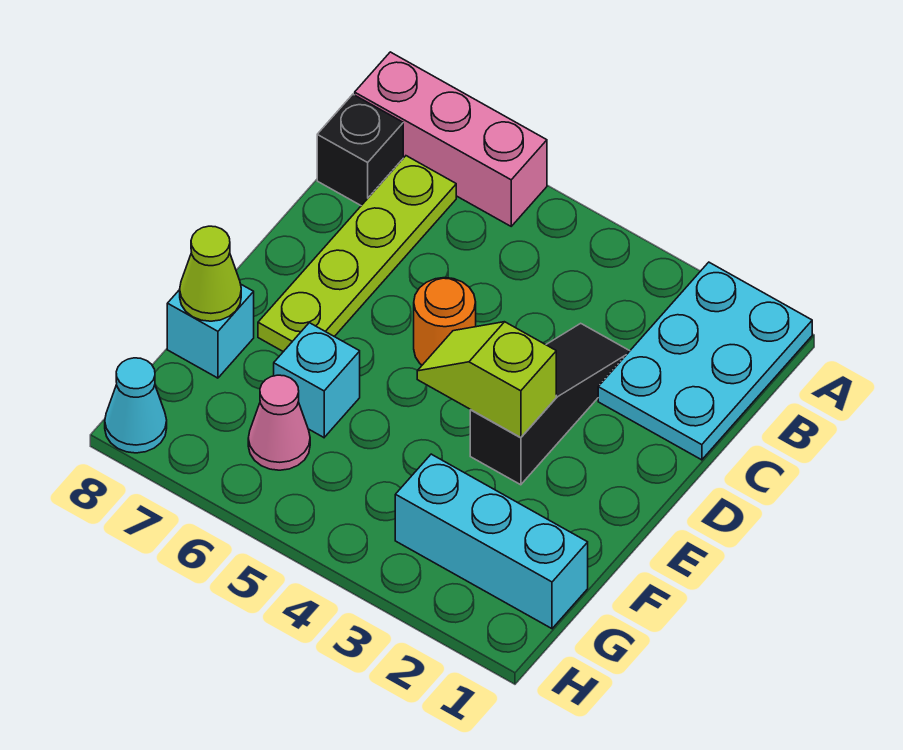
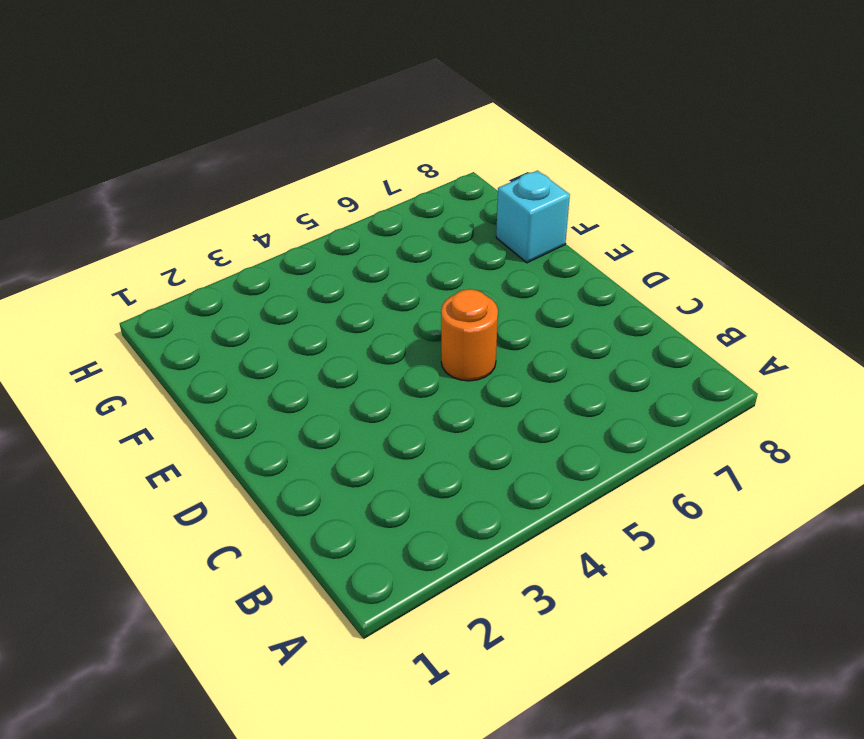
none -> cyan 2x3 plate [598,262,812,460]
none -> pink 1x3 brick [355,52,547,226]
none -> lime 1x4 plate [258,156,456,352]

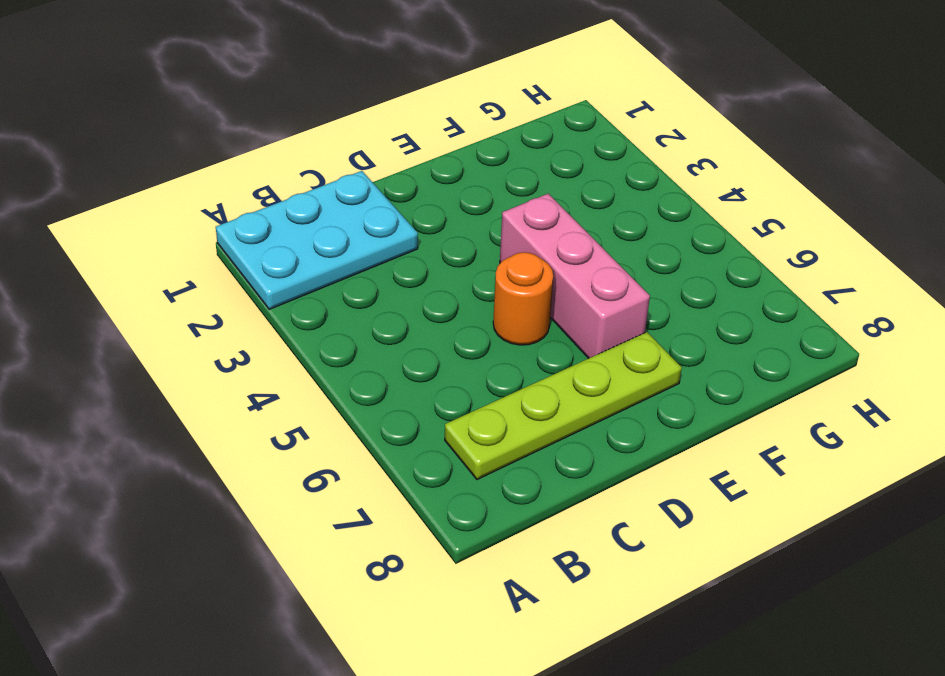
pink 1x3 brick [500,194,650,359] -> pink 1x3 brick moved to [355,52,547,226]
none -> black 1x1 brick [317,94,403,205]
none -> black 1x3 slope [470,323,629,485]
none -> cyan 1x1 brick [274,323,360,437]

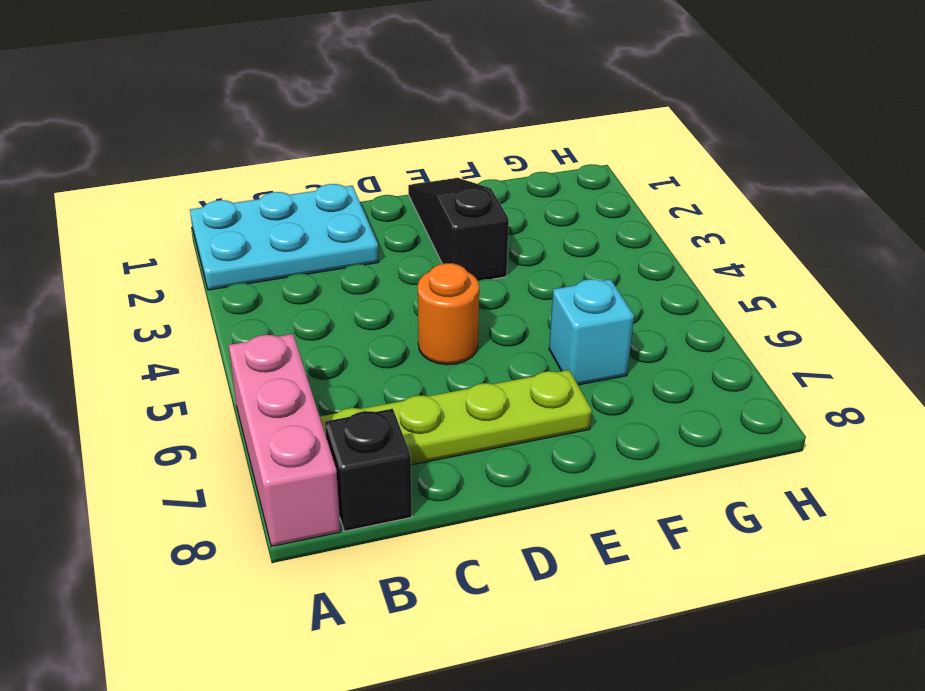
black 1x3 slope [408,178,509,281] -> black 1x3 slope turned to [470,323,629,485]
none -> cyan 1x1 brick [167,285,254,378]
none -> cyan 1x3 brick [395,454,588,629]
none -> pink 1x1 cone [248,375,310,470]

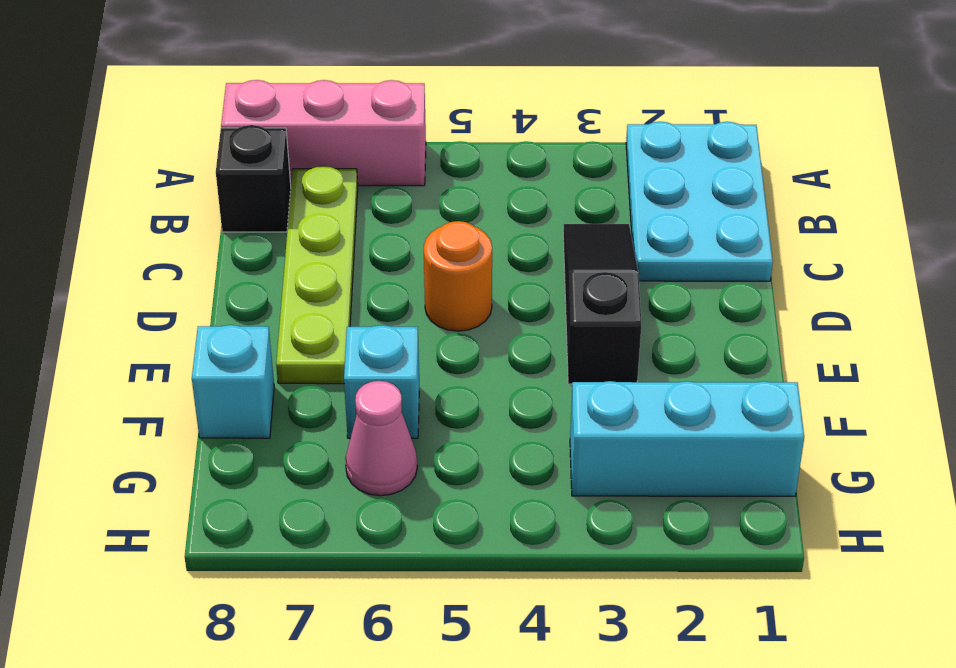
none -> cyan 1x1 cone [105,358,167,453]
none -> lime 1x2 slope [417,322,556,438]
none -> lime 1x1 cone [180,226,241,321]

